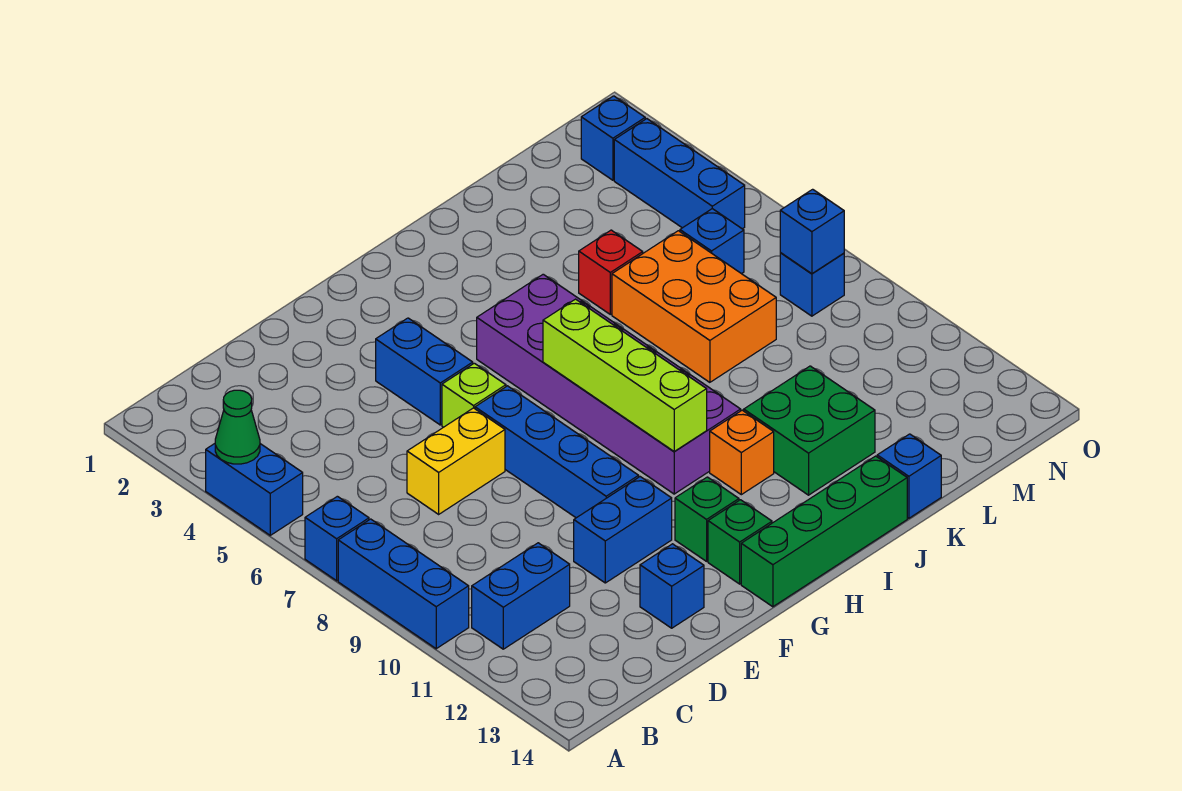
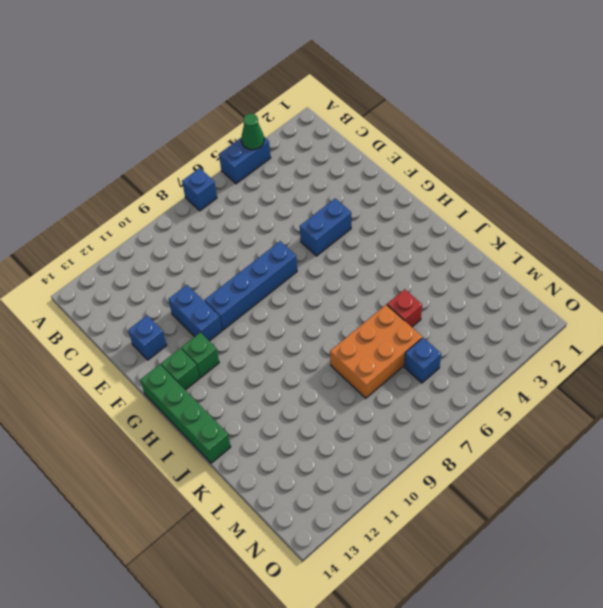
none -> blue 1x3 brick [338,519,469,649]
none -> blue 1x2 brick [472,543,570,649]
none -> yellow 1x2 brick [407,408,505,514]

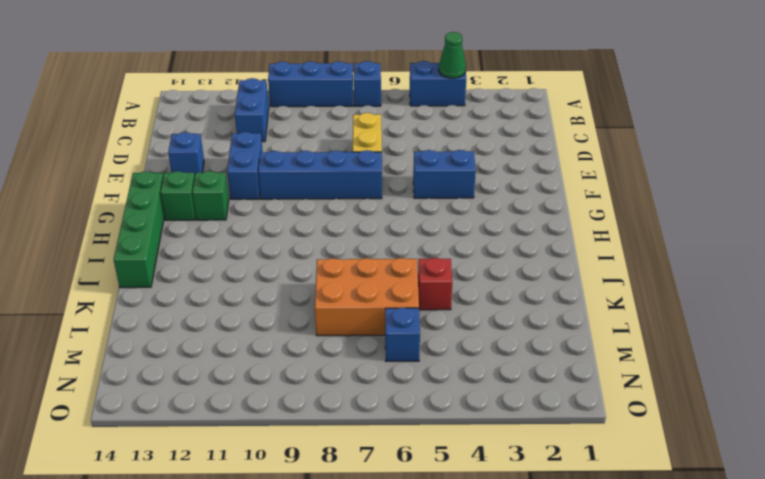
none -> lime 1x1 brick [442,363,506,427]
none -> purple 2x6 brick [477,274,741,494]
none -> orange 1x1 brick [710,410,774,495]

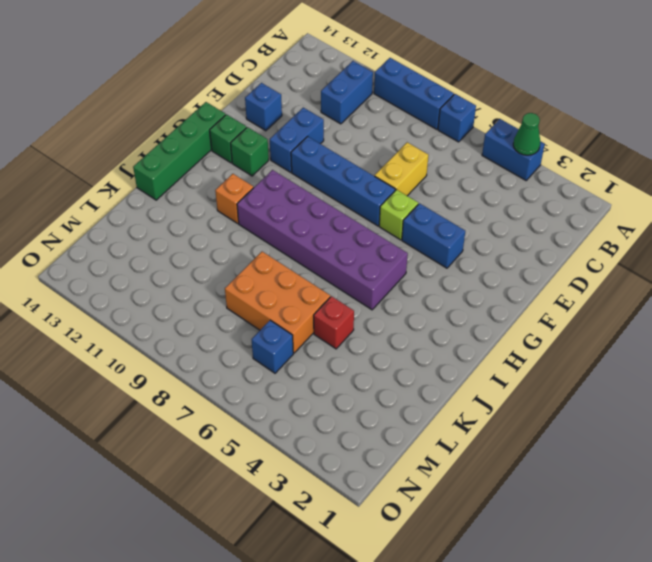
none -> green 2x2 brick [744,366,875,495]
none -> blue 1x1 brick [877,434,941,518]
none -> blue 1x1 brick [581,96,645,180]

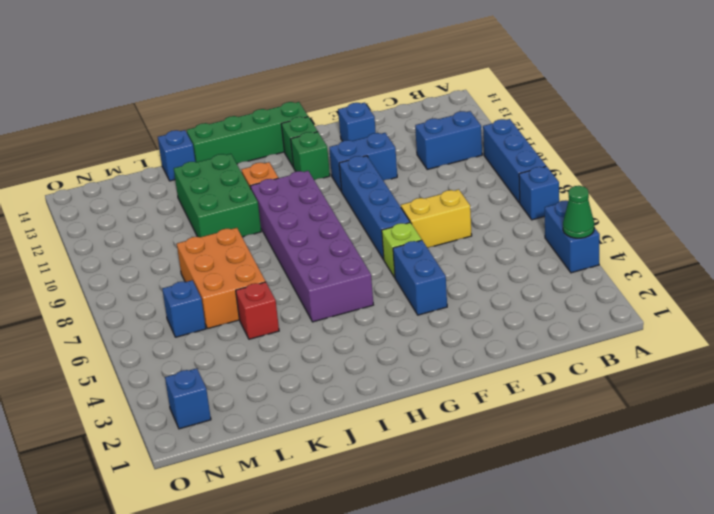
green 2x3 brick [174,154,261,237] -> green 2x2 brick [744,366,875,495]
none -> blue 1x3 brick [614,119,745,229]
none -> blue 1x1 brick [780,253,844,316]
none -> lime 1x4 brick [543,299,707,452]

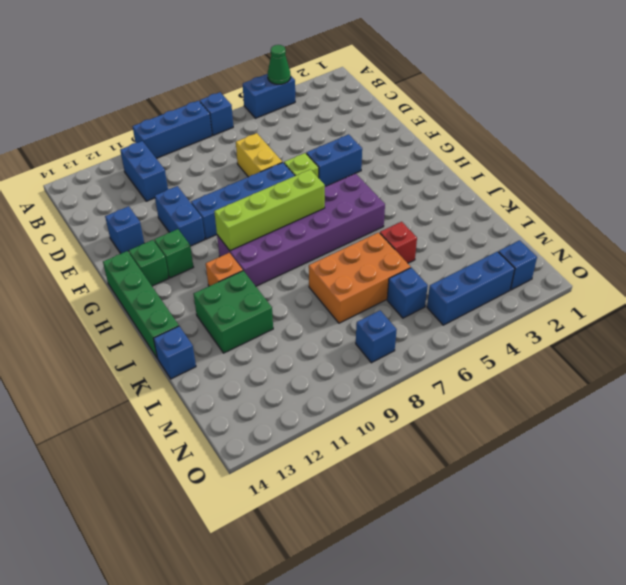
none -> blue 1x1 brick [780,189,844,274]

